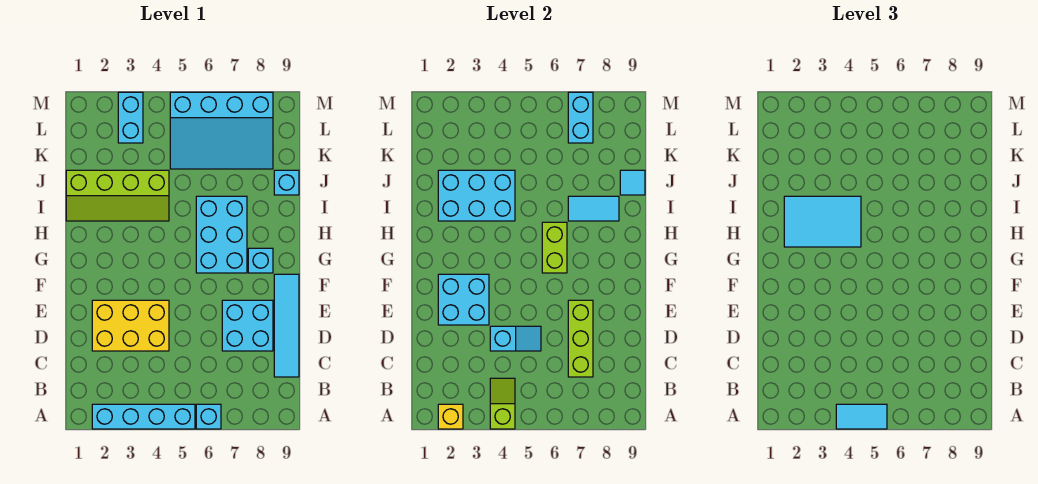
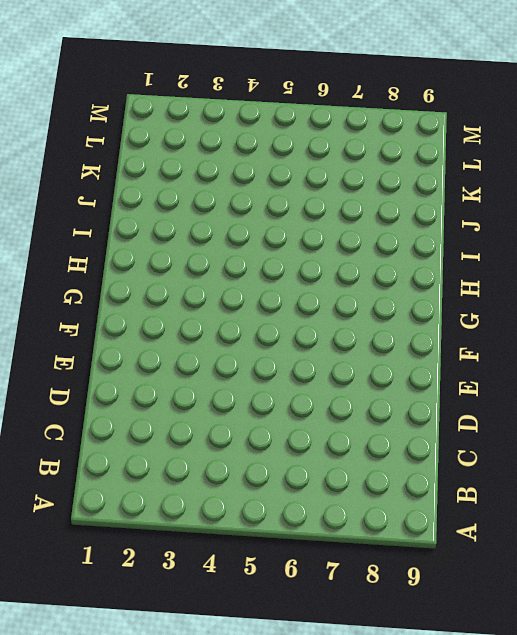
none -> cyan 1x4 brick [92,404,195,429]
none -> cyan 1x1 brick [196,404,221,429]
none -> cyan 1x4 tile [274,274,299,377]

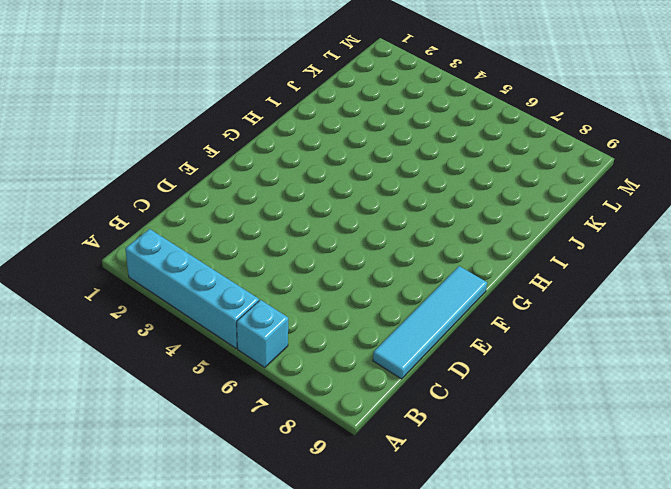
none -> yellow 2x3 brick [92,300,169,351]
none -> cyan 2x2 brick [222,300,273,351]
none -> cyan 2x3 brick [196,196,247,273]

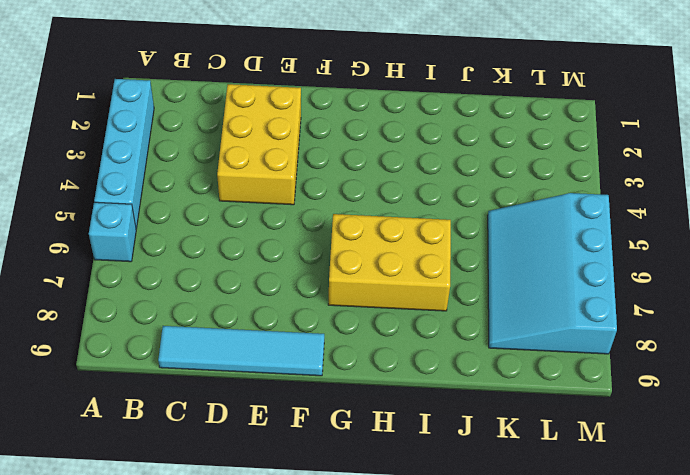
yellow 2x3 brick [328,214,451,311] -> cyan 2x3 brick [196,196,247,273]
none -> cyan 2x2 brick [222,300,273,351]
none -> cyan 1x1 brick [248,248,273,273]
none -> lime 2x4 slope [66,170,169,221]

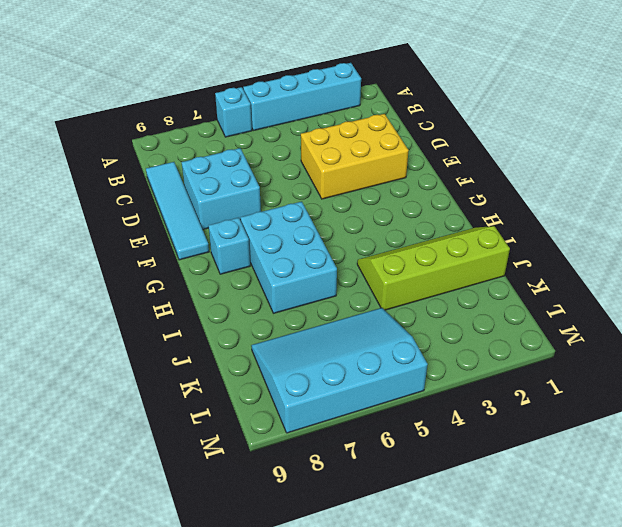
none -> cyan 1x1 brick [274,170,299,195]
none -> cyan 1x2 brick [118,92,143,143]
none -> yellow 1x1 brick [438,404,463,429]

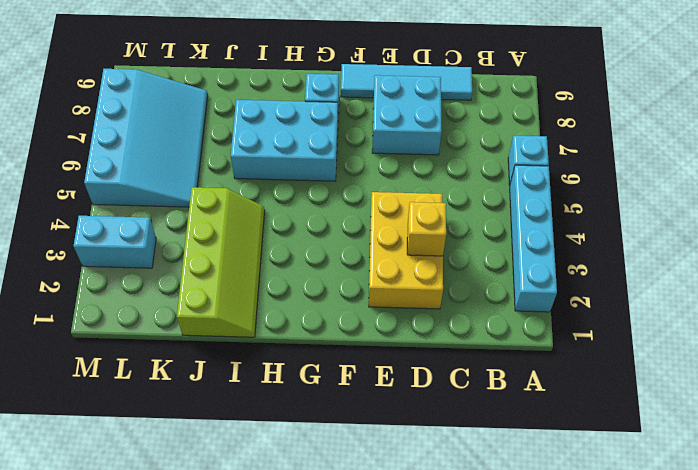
yellow 1x1 brick [407,202,446,256] -> yellow 1x1 brick moved to [438,404,463,429]
none -> cyan 1x1 brick [274,170,299,195]
none -> lime 1x2 slope [490,378,515,429]
none -> lime 1x3 brick [568,300,593,377]

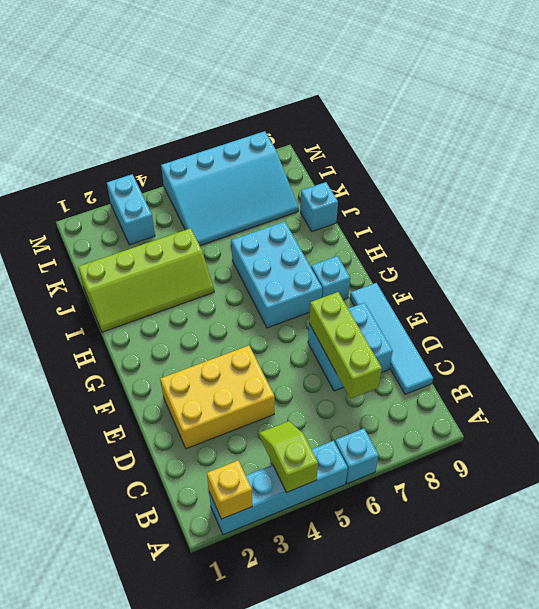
none -> cyan 1x2 slope [490,326,541,351]
none -> cyan 2x2 brick [438,274,489,325]
none -> lime 1x2 brick [542,222,567,273]

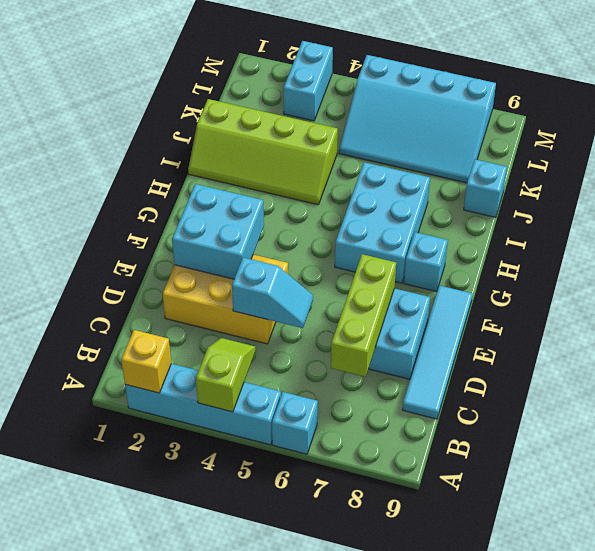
none -> lime 1x2 brick [542,222,567,273]
none -> cyan 2x3 brick [438,170,515,221]
none -> cyan 1x2 tile [568,196,619,221]

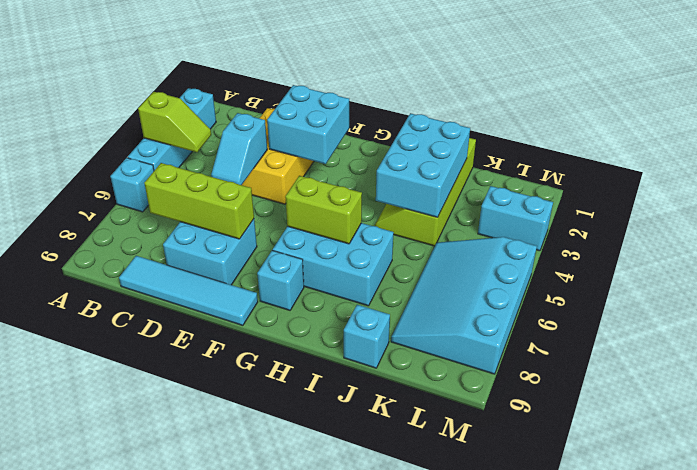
none -> yellow 1x1 brick [438,404,463,429]
none -> cyan 1x2 tile [568,196,619,221]
none -> cyan 1x1 tile [620,170,645,195]

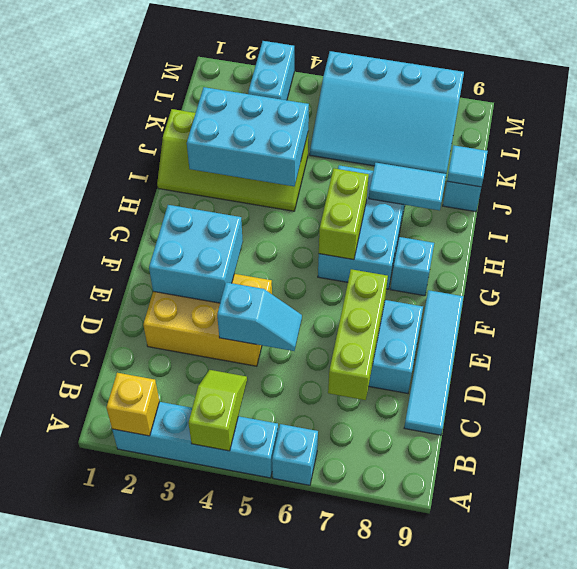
none -> cyan 1x2 brick [568,92,593,143]
none -> cyan 1x2 tile [836,404,887,429]
none -> cyan 2x3 tile [784,196,861,247]

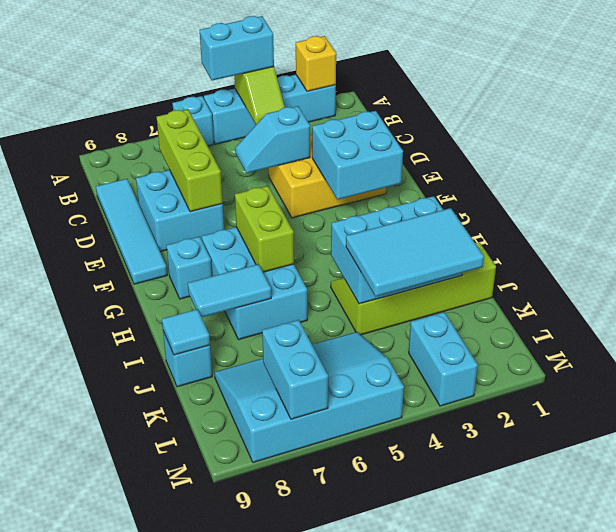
cyan 1x2 brick [200,16,274,80] -> cyan 1x2 tile [836,404,887,429]
cyan 2x3 tile [346,208,484,297] -> cyan 2x3 tile moved to [784,196,861,247]

